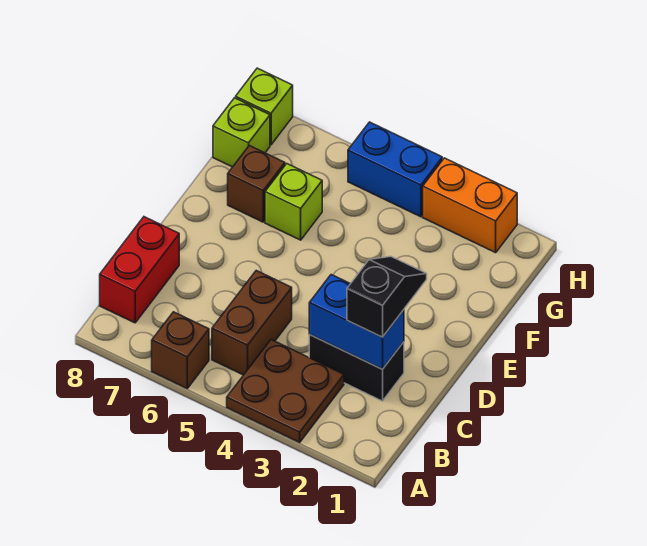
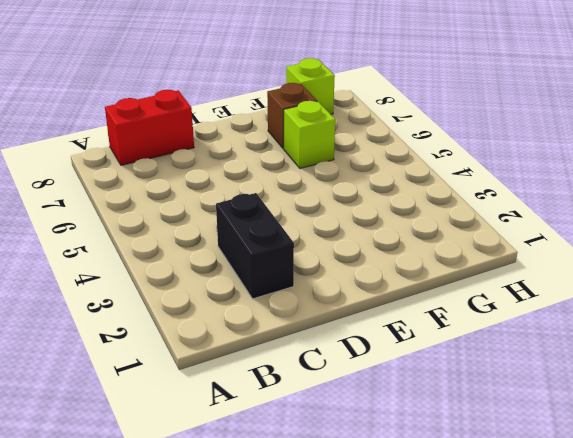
none -> brown 2x2 plate [227,340,344,442]
none -> brown 1x1 brick [152,312,209,388]
none -> brown 1x2 brick [212,271,292,375]

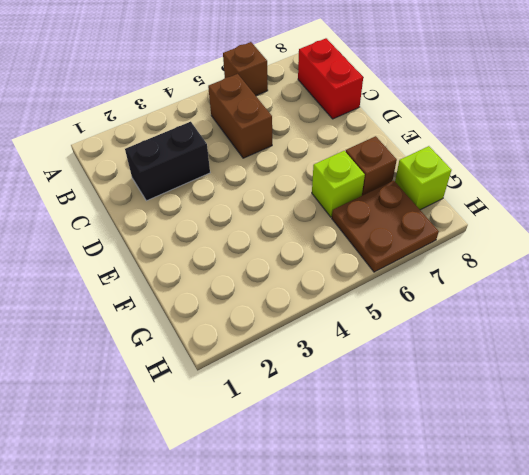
brown 2x2 plate [332,181,439,272] -> brown 2x2 plate moved to [227,340,344,442]
none -> orange 1x2 brick [423,158,517,253]
none -> blue 1x2 brick [348,122,442,217]
none -> lime 1x1 brick [236,68,293,145]

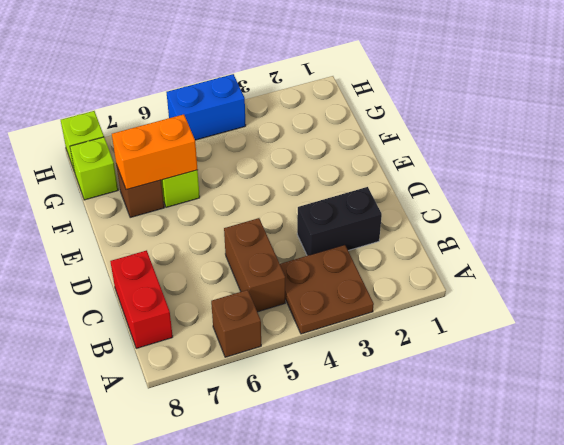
orange 1x2 brick [112,114,198,190] -> orange 1x2 brick moved to [423,158,517,253]
none -> blue 1x2 brick [309,275,404,369]
none -> black 1x2 slope [347,256,427,337]

